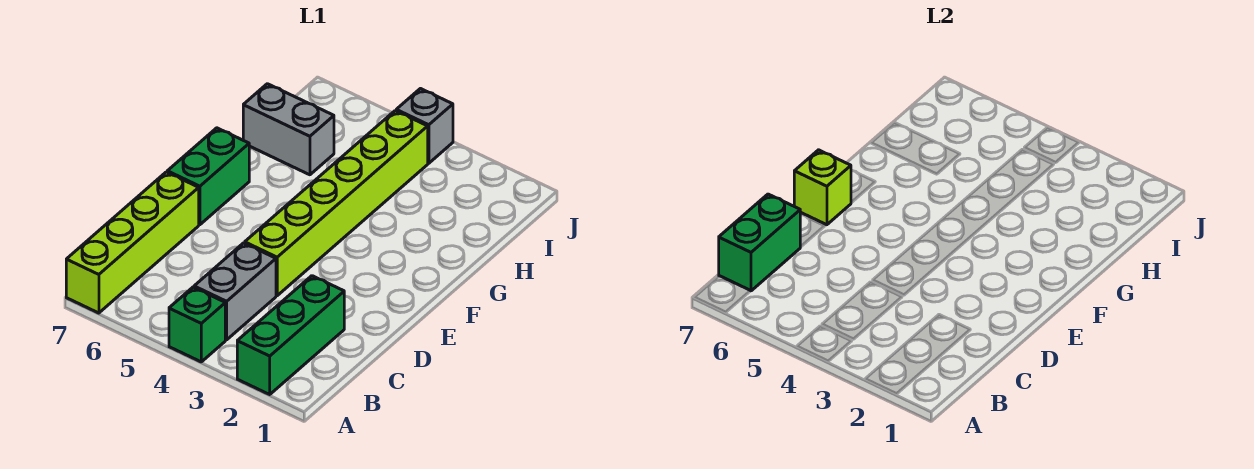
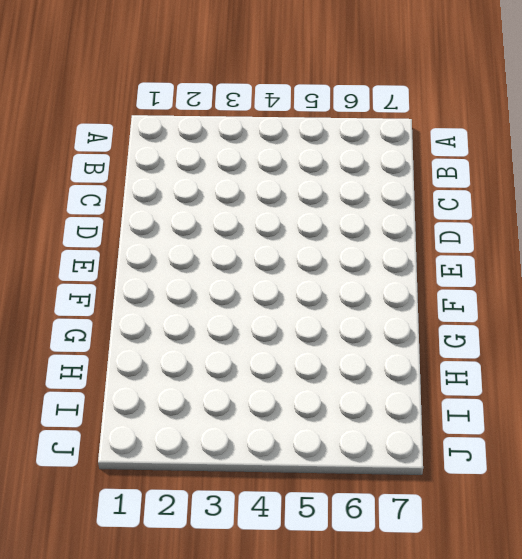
none -> green 1x3 brick [237,276,344,394]
none -> green 1x1 brick [169,287,225,362]

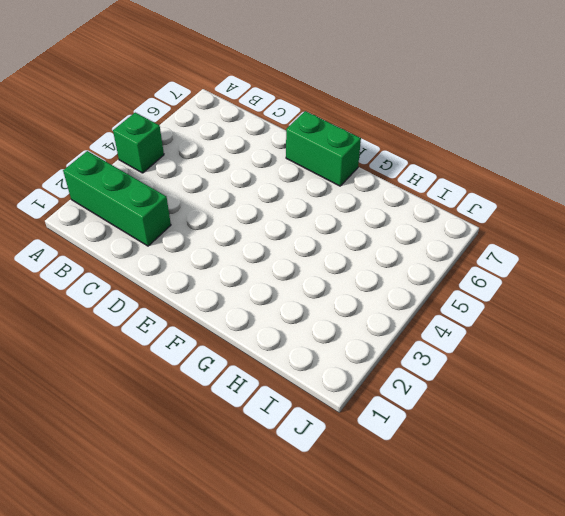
none -> lime 1x4 brick [66,172,199,313]
none -> grey 1x2 brick [194,243,276,340]

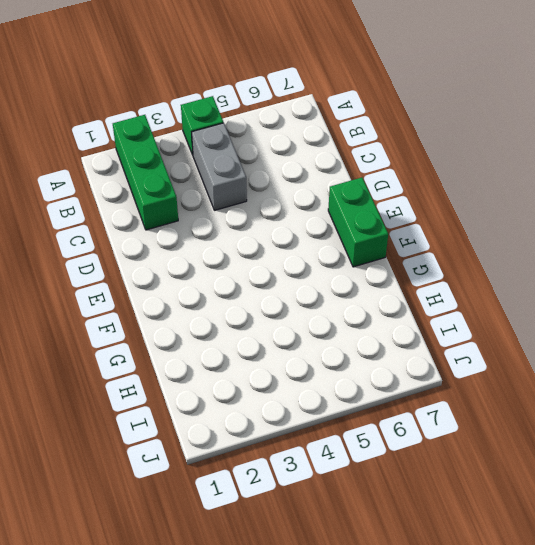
none -> lime 1x4 brick [66,172,199,313]
none -> lime 1x6 brick [245,111,428,296]

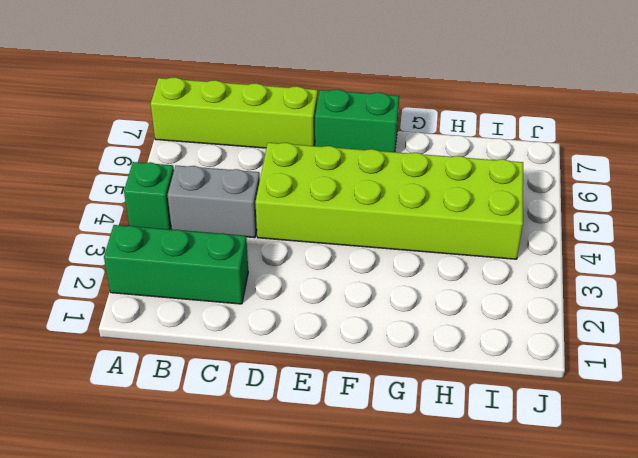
lime 2x6 brick [255,143,523,259] -> lime 1x6 brick [245,111,428,296]
none -> grey 1x2 brick [243,84,334,175]
none -> grey 1x1 brick [396,89,453,163]

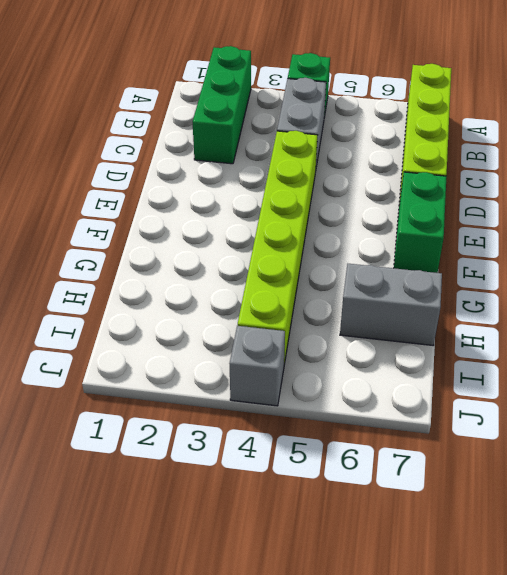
none -> green 1x2 brick [719,194,800,291]
none -> lime 1x1 brick [794,150,851,225]

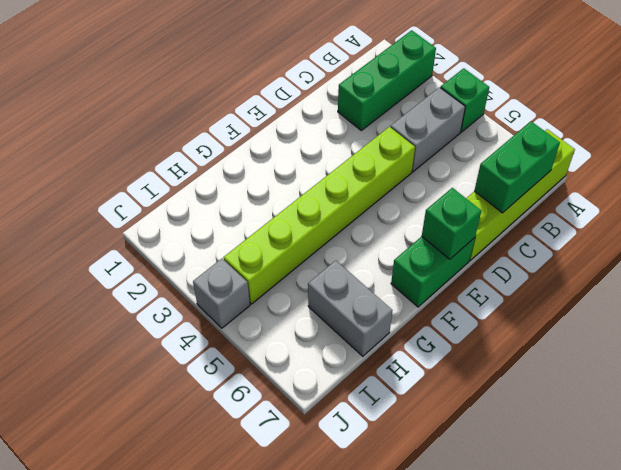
green 1x1 brick [422,188,481,259] -> lime 1x1 brick [794,150,851,225]

